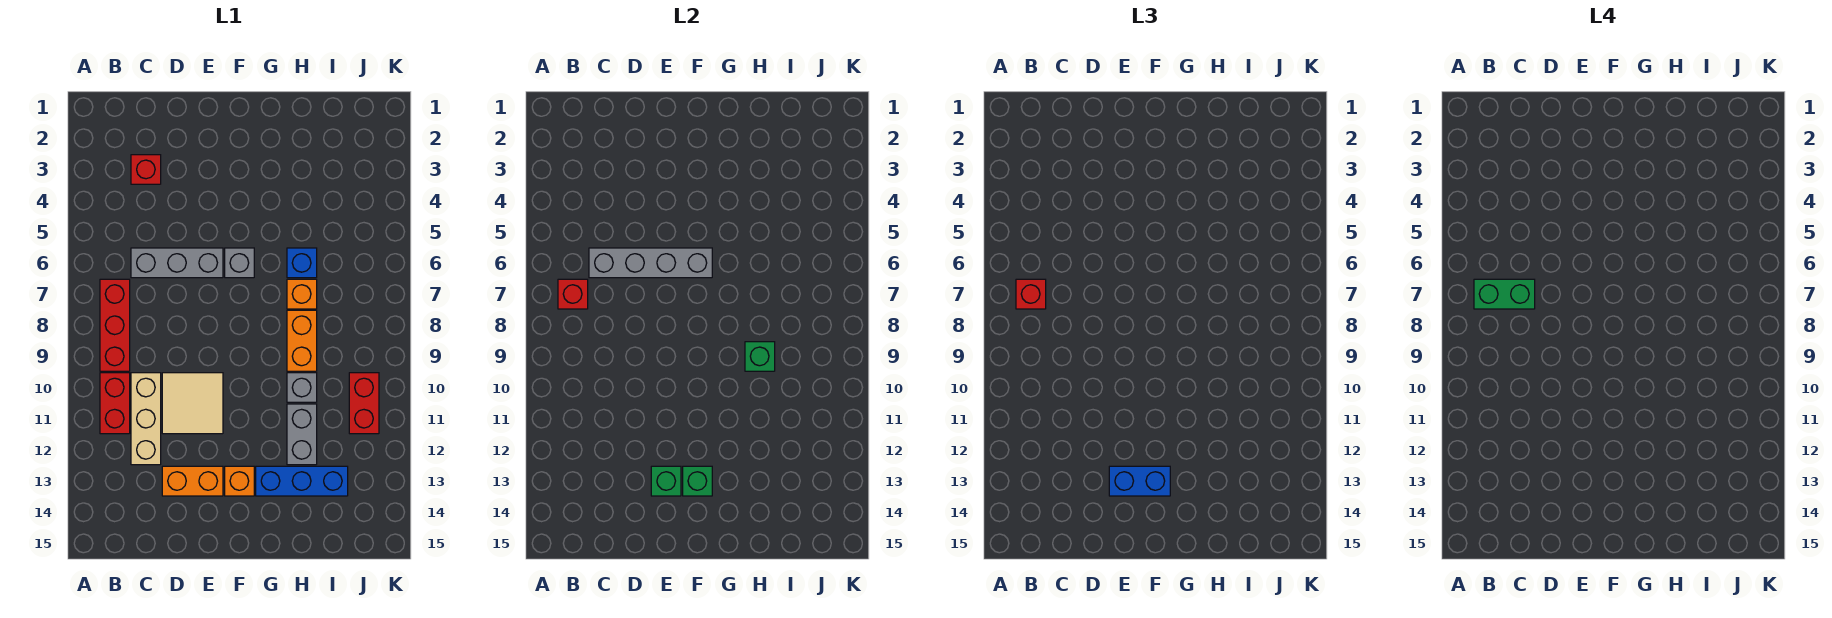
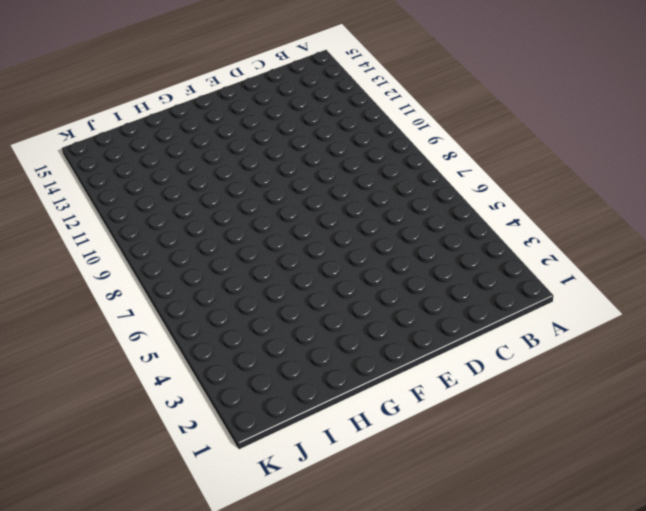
none -> red 1x3 brick [100,279,130,371]
none -> red 1x2 brick [100,373,130,434]
none -> red 1x1 brick [131,155,161,184]

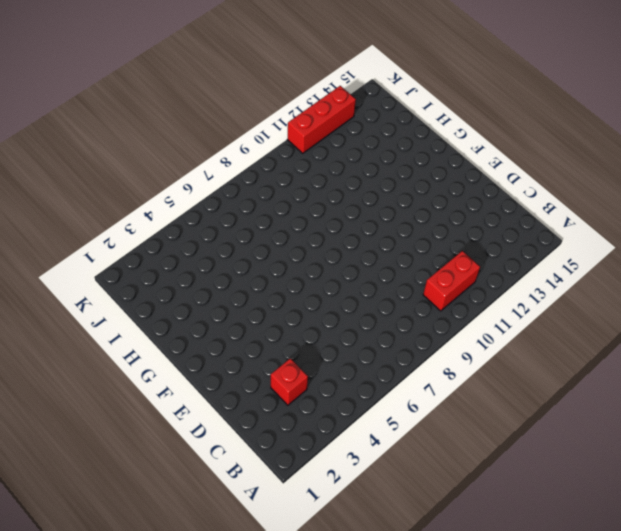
red 1x3 brick [287,86,356,153] -> red 1x3 brick moved to [100,279,130,371]
none -> grey 1x3 brick [131,248,223,278]
none -> tan 1x3 brick [131,373,161,465]
none -> tan 2x2 tile [162,373,223,434]

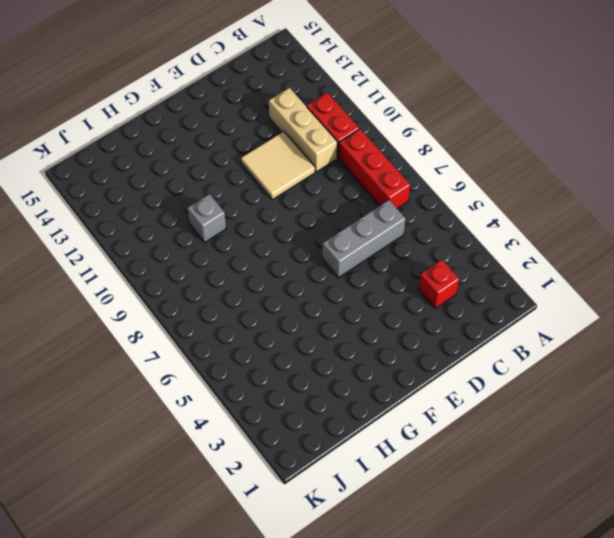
none -> orange 1x2 brick [162,466,223,496]
none -> grey 1x1 brick [225,248,254,278]
none -> orange 1x1 brick [225,466,254,496]

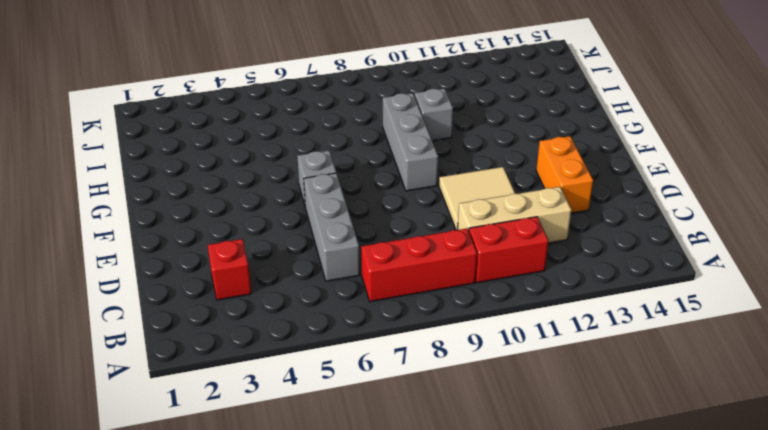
grey 1x3 brick [383,93,438,191] -> orange 1x2 brick [287,310,317,371]
none -> orange 1x1 brick [225,466,254,496]
none -> blue 1x3 brick [256,466,348,496]
none -> blue 1x1 brick [287,248,317,278]

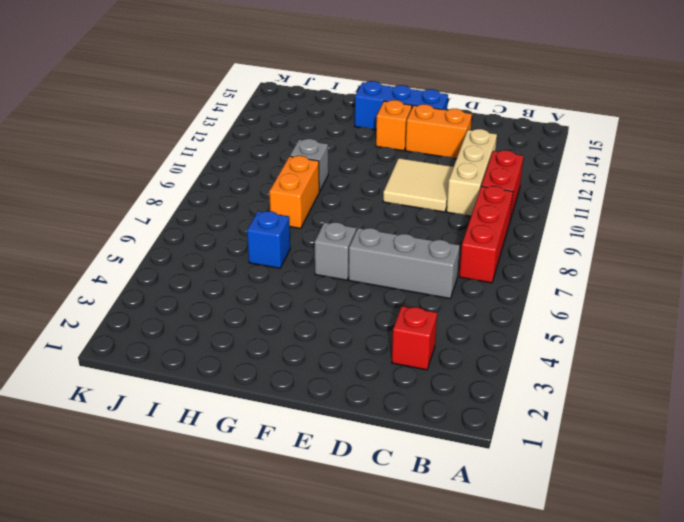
blue 1x3 brick [355,81,448,130] -> blue 1x3 brick moved to [256,466,348,496]
none -> orange 1x1 brick [287,279,317,309]
none -> grey 1x2 brick [287,404,317,465]
none -> red 1x2 brick [349,373,379,434]

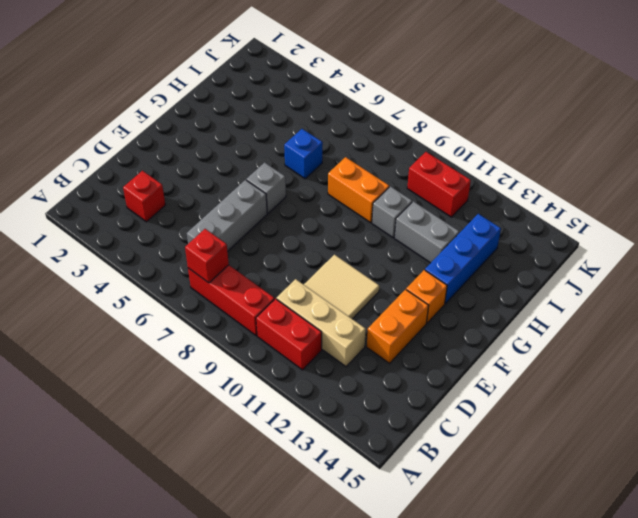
none -> orange 1x1 brick [287,279,317,309]
none -> grey 1x4 brick [589,248,712,278]
none -> green 1x1 brick [651,466,681,496]

